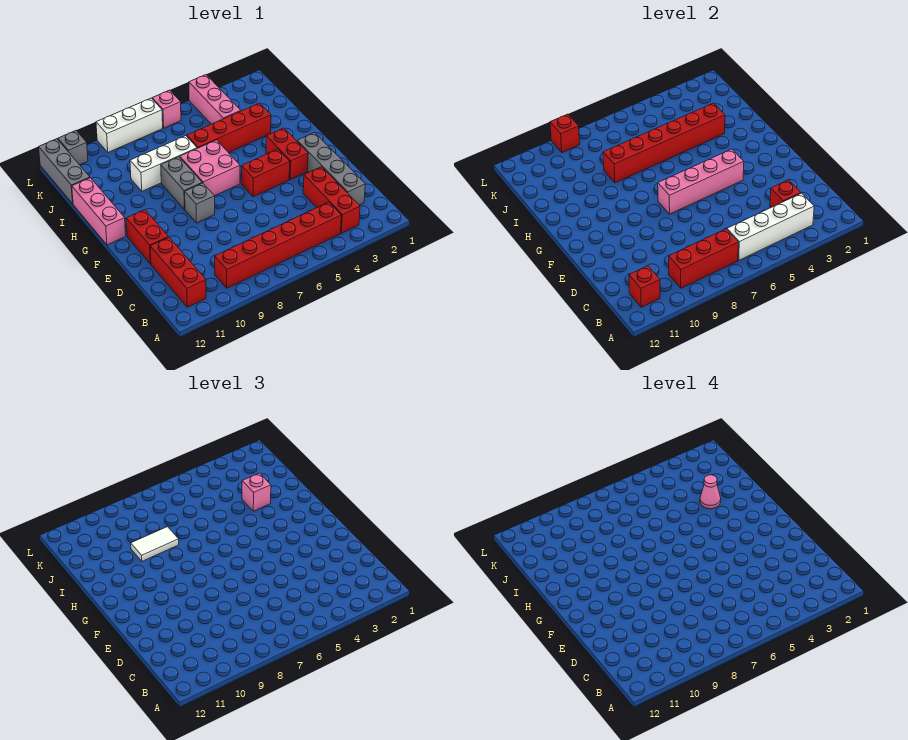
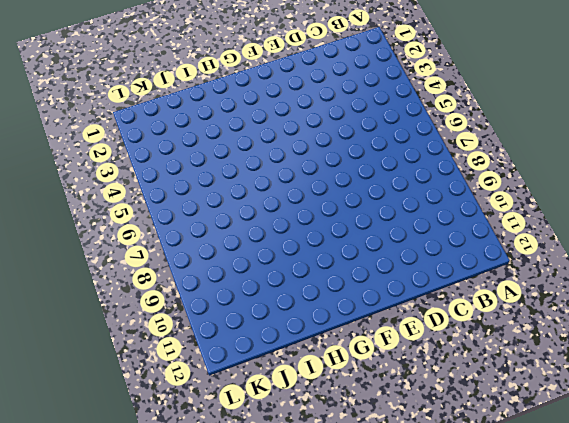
none -> red 1x3 brick [303,167,360,233]
none -> red 1x6 brick [215,202,341,288]
none -> red 1x3 brick [150,237,206,307]

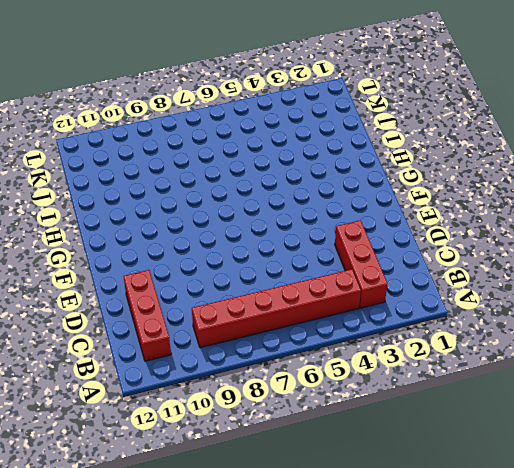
none -> grey 1x4 brick [297,133,365,205]
none -> red 1x2 brick [126,210,168,264]
none -> red 1x2 brick [266,128,308,180]

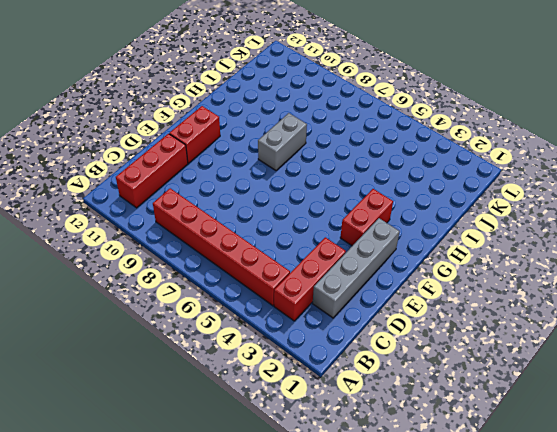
none -> red 1x2 brick [241,149,290,197]
none -> grey 1x1 brick [185,183,215,223]
none -> pink 2x2 brick [180,140,240,196]

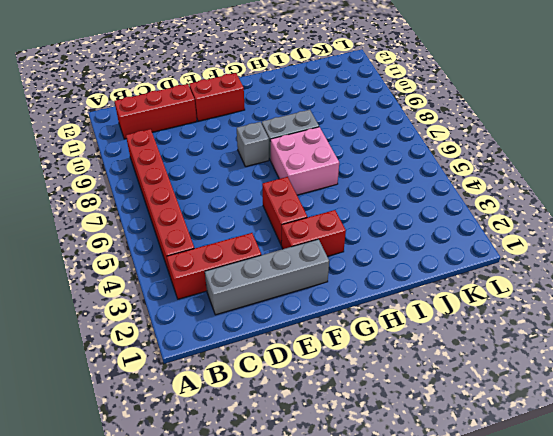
none -> pink 1x3 brick [72,178,126,245]
none -> red 1x4 brick [187,103,271,153]
none -> white 1x3 brick [130,136,197,191]

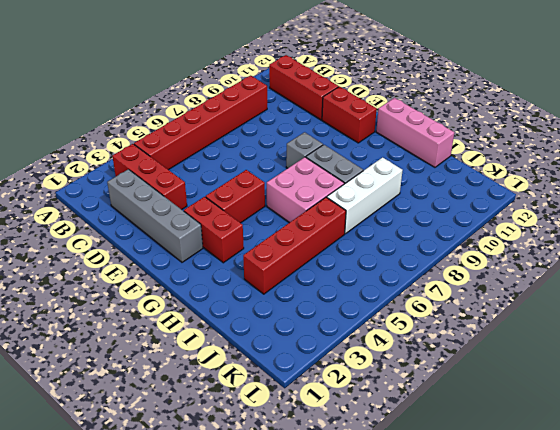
none -> pink 1x3 brick [189,75,240,124]
none -> grey 1x3 brick [39,139,90,204]
none -> pink 1x1 brick [152,90,181,128]

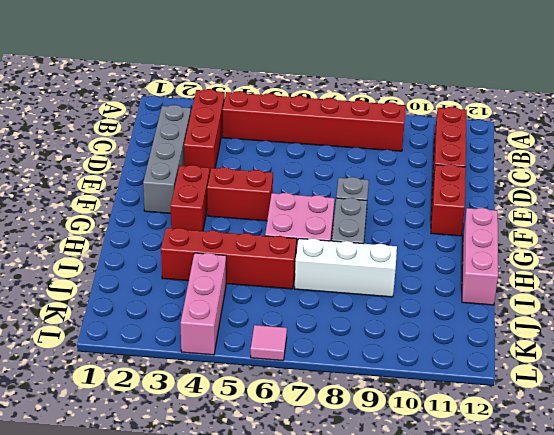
pink 1x1 tile [251,325,287,361] -> pink 1x1 brick [152,90,181,128]
none -> grey 1x3 brick [39,139,90,204]
none -> white 1x3 brick [96,98,163,152]
none -> grey 1x1 brick [58,131,88,165]

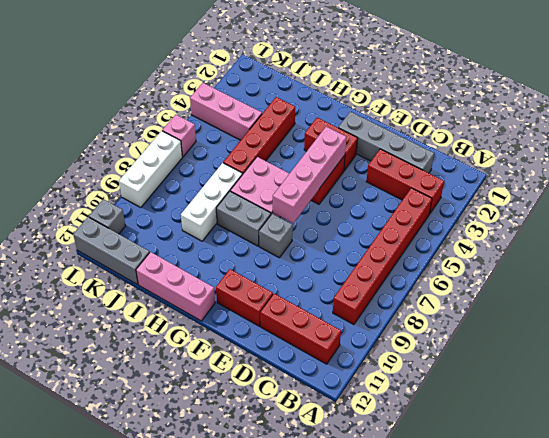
none -> white 1x4 brick [727,193,814,260]
none -> red 1x3 brick [669,229,738,288]
none -> red 1x1 brick [629,266,660,307]

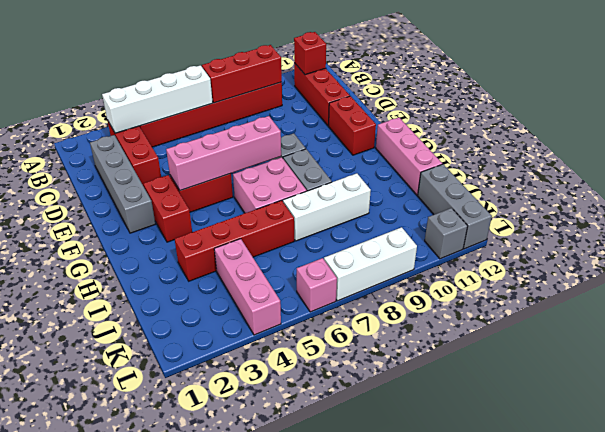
none -> red 1x1 brick [770,180,801,208]
none -> red 1x6 brick [603,103,725,183]
none -> red 1x1 brick [550,114,580,152]

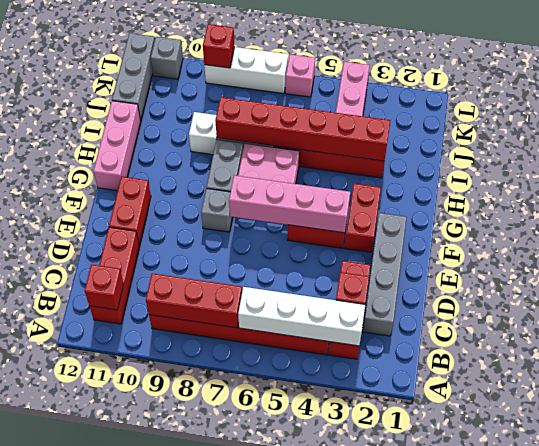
none -> pink 1x1 brick [242,473,271,511]
none -> white 1x2 tile [131,527,179,561]
none -> pink 1x1 cone [700,475,721,509]

